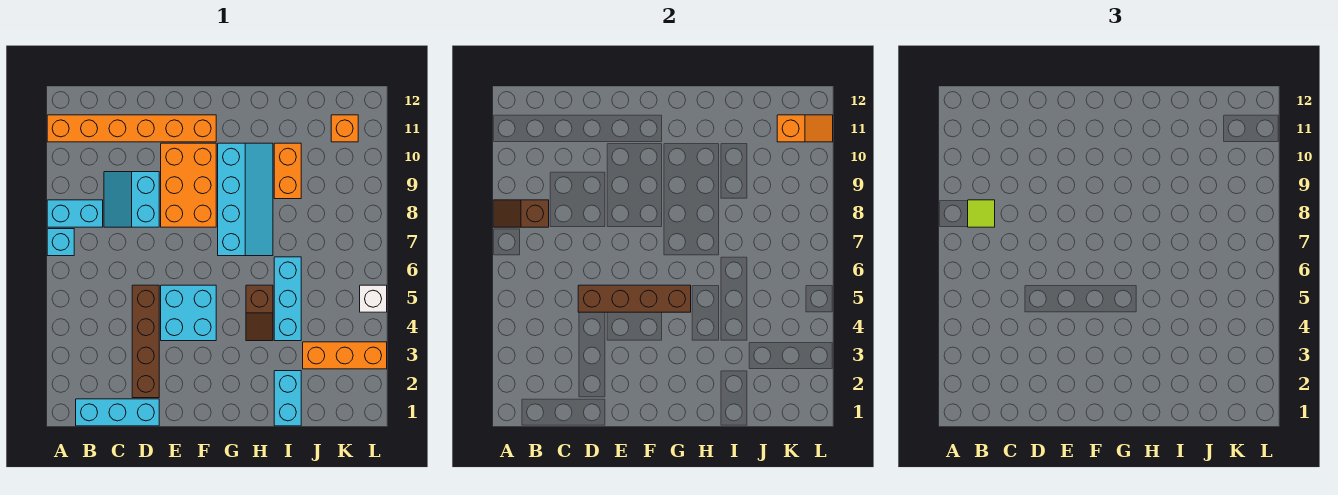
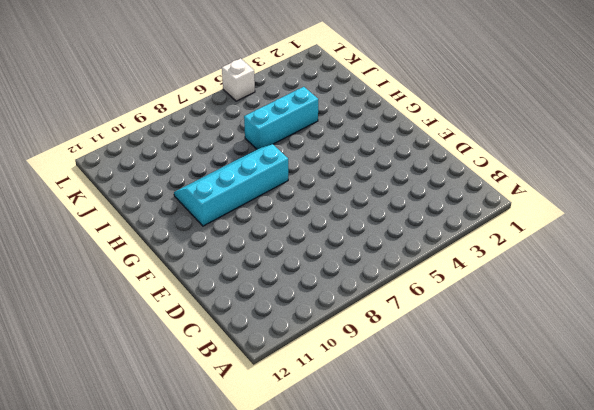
none -> cyan 1x1 brick [47,229,74,256]
none -> cyan 1x2 brick [47,200,103,227]
none -> orange 1x6 brick [47,115,216,142]

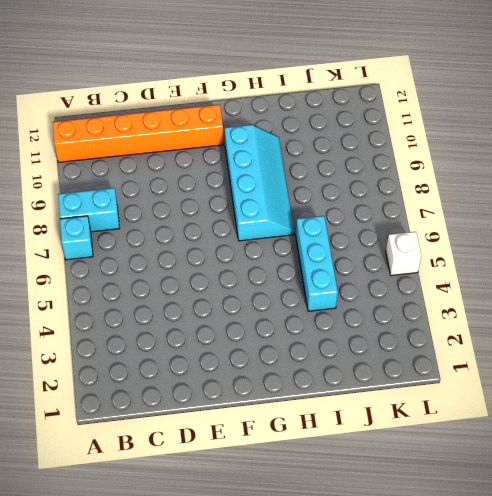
none -> cyan 1x3 brick [76,399,159,426]
none -> cyan 2x2 slope [104,172,159,227]
none -> brown 1x4 brick [132,285,159,398]

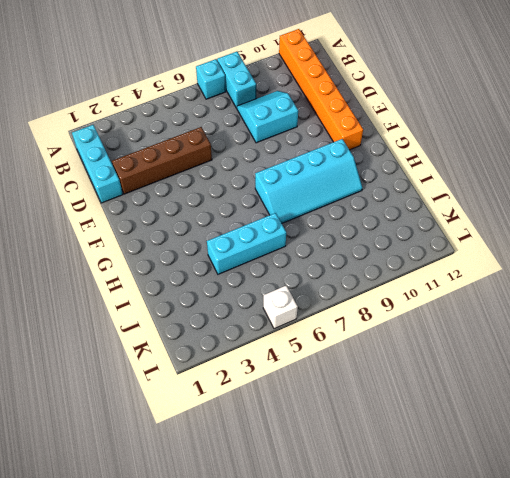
none -> cyan 2x2 brick [161,285,216,341]
none -> orange 2x3 brick [161,143,216,227]
none -> brown 1x2 slope [246,285,273,341]

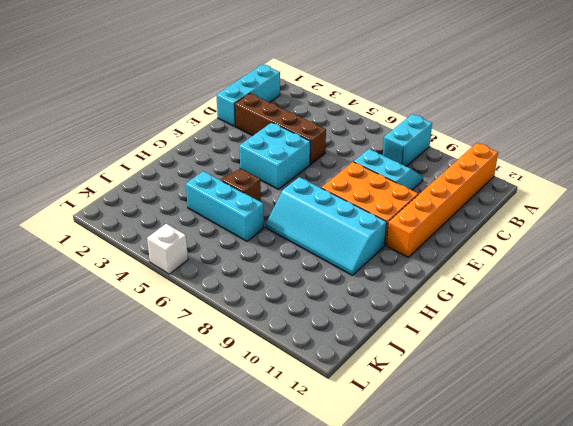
none -> cyan 1x1 brick [47,229,74,256]
none -> cyan 1x2 brick [274,371,301,426]
none -> orange 1x2 brick [274,143,301,199]

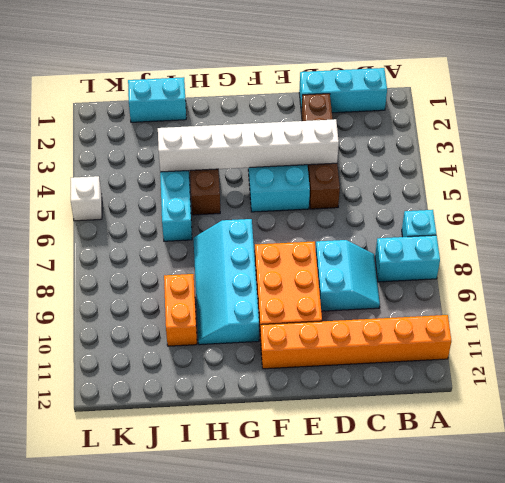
white 1x6 brick [158,119,339,172] -> none
cyan 1x2 brick [128,77,186,122] -> cyan 1x2 brick turned to [274,371,301,426]
none -> orange 1x3 brick [303,342,387,369]
none -> orange 1x1 brick [331,115,358,142]
none -> brown 1x2 slope [493,200,549,227]

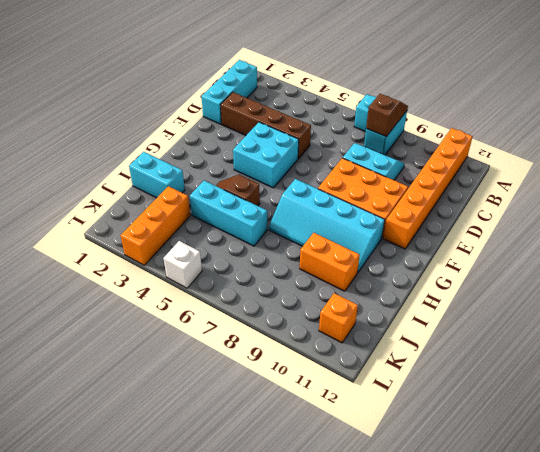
none -> brown 1x4 brick [578,285,691,312]
none -> orange 1x2 slope [777,115,833,142]
none -> lime 1x1 tile [968,200,995,227]

